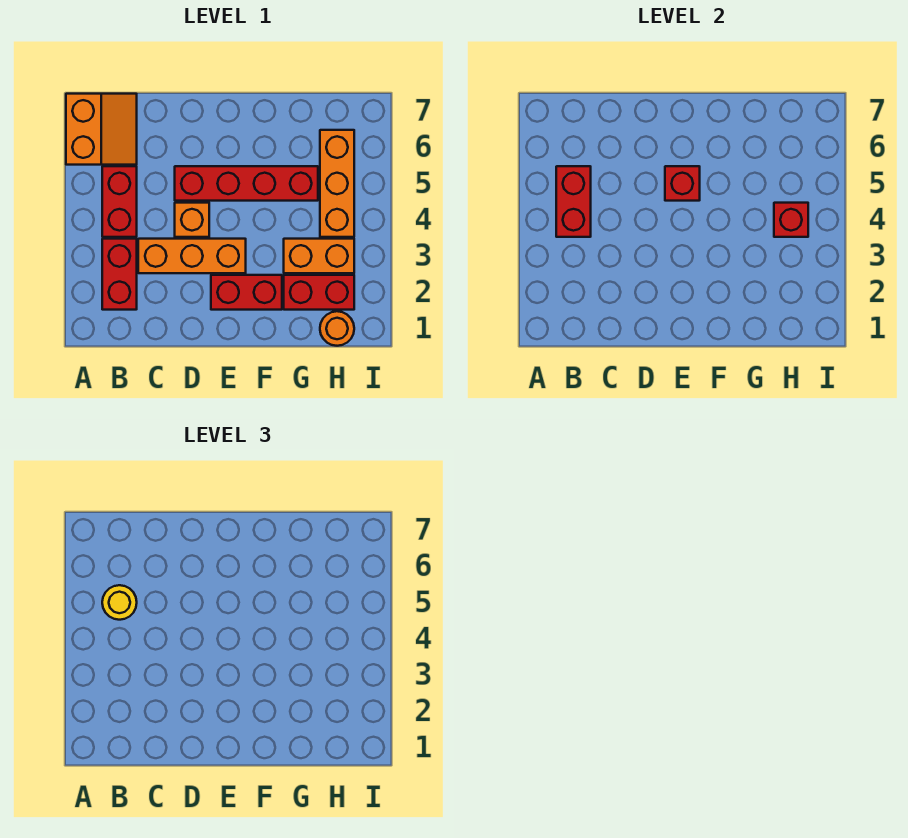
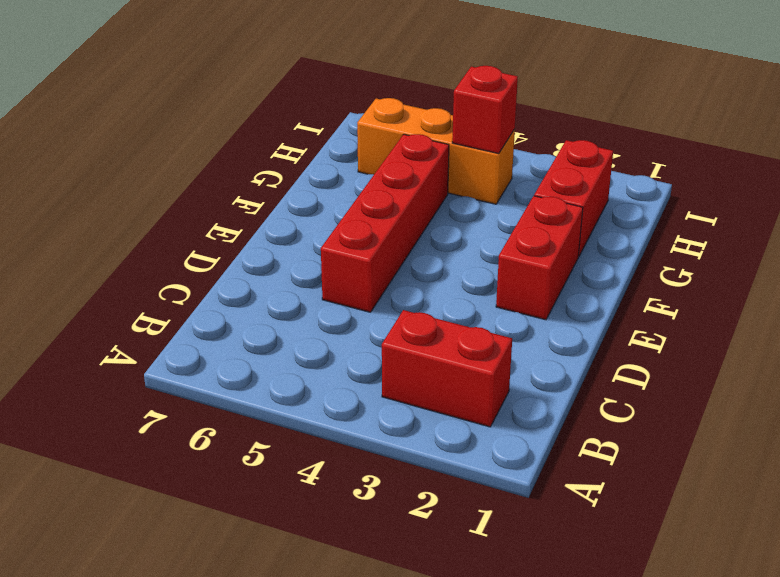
none -> orange 2x2 slope [66,94,137,165]
none -> red 1x2 brick [102,166,137,237]
none -> orange 1x3 brick [138,239,246,273]

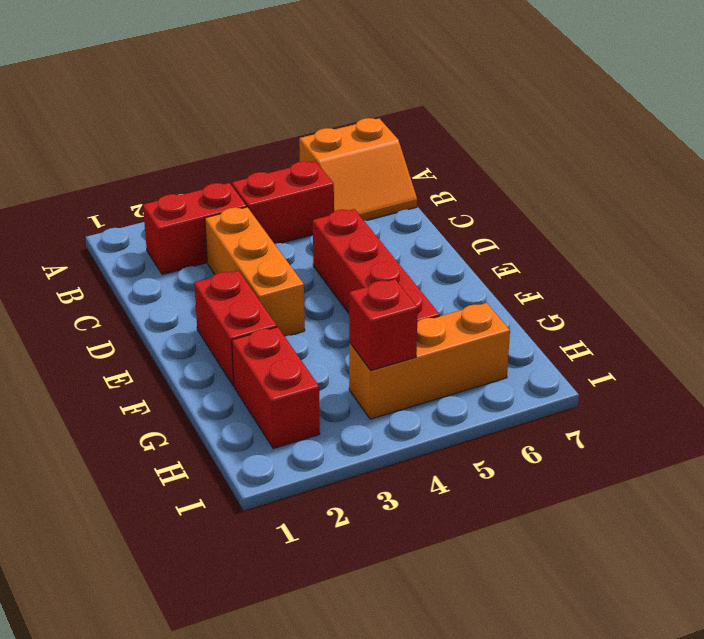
none -> orange 1x1 brick [175,203,209,237]
none -> orange 1x2 brick [284,239,354,273]
none -> orange 1x1 round brick [320,311,354,346]

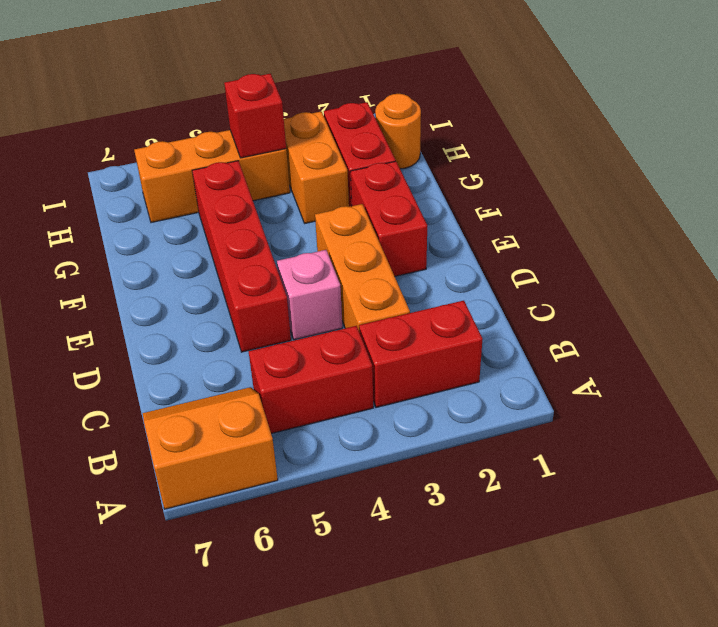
pink 1x1 brick [277,250,342,340] -> orange 1x1 brick [175,203,209,237]
none -> red 1x2 brick [556,166,591,237]
none -> red 1x1 brick [665,166,700,201]
none -> yellow 1x1 round brick [102,585,137,620]

